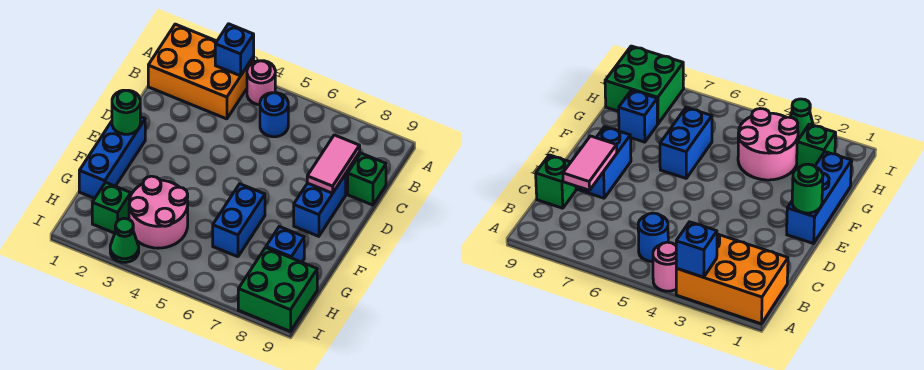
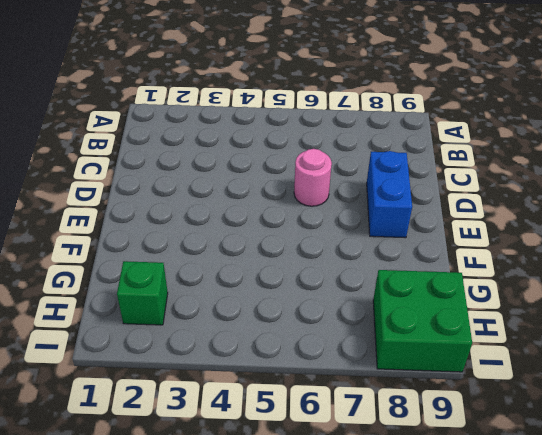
pink 1x1 round brick [294,149,332,206] -> pink 1x1 round brick moved to [247,61,275,105]
none -> orange 2x3 brick [148,24,254,119]
none -> blue 1x1 round brick [260,93,288,137]
none -> green 1x1 brick [348,153,386,205]

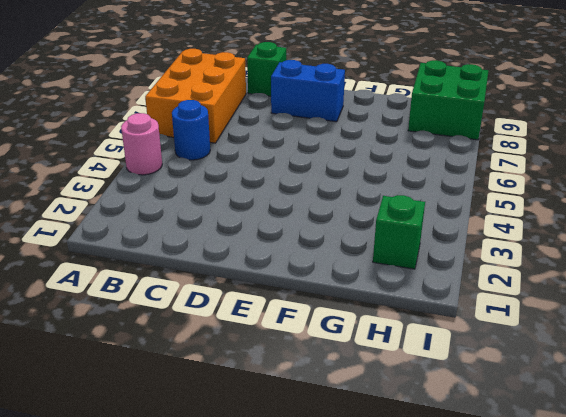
orange 2x3 brick [145,49,246,143] -> orange 2x3 brick moved to [148,24,254,119]
none -> blue 1x3 brick [79,117,145,198]
none -> blue 1x2 brick [213,184,265,257]
none -> pink 2x2 round brick [129,176,188,248]

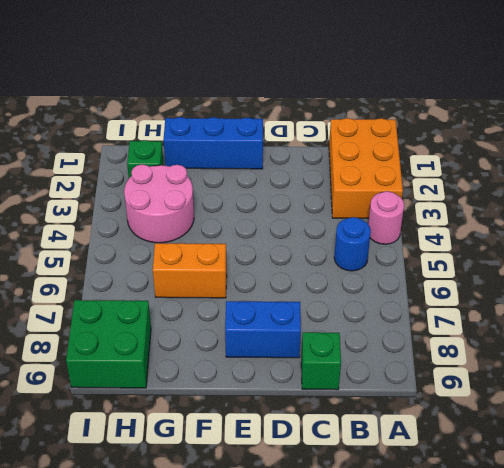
orange 1x2 brick [153,243,227,298] -> blue 1x2 brick [213,184,265,257]
none -> blue 1x1 brick [266,227,304,262]
none -> green 1x1 cone [110,218,139,262]
none -> blue 1x1 brick [215,24,254,76]

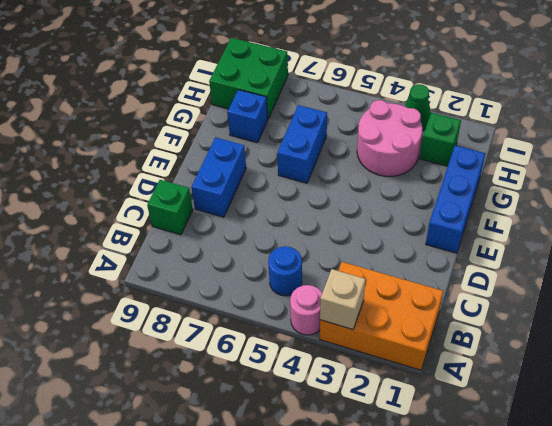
tan 1x1 brick [320,269,365,329] -> blue 1x1 brick [215,24,254,76]
none -> pink 1x2 tile [307,135,360,193]
none -> green 1x1 round brick [112,90,140,134]

